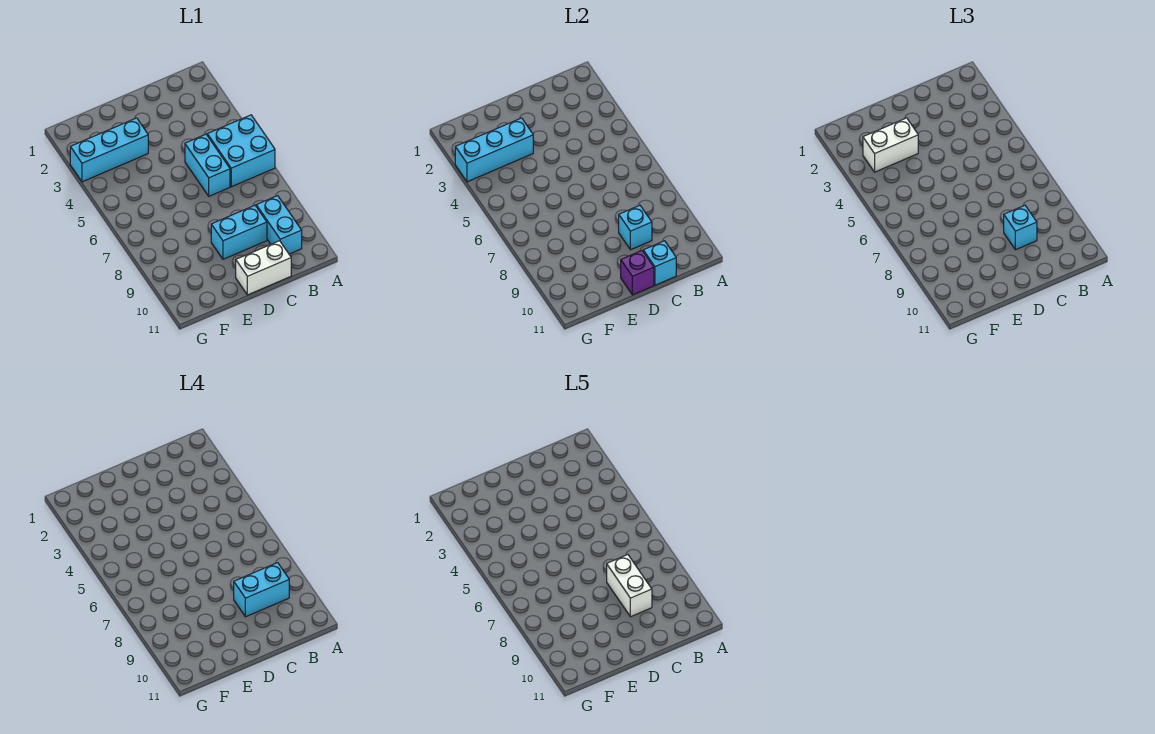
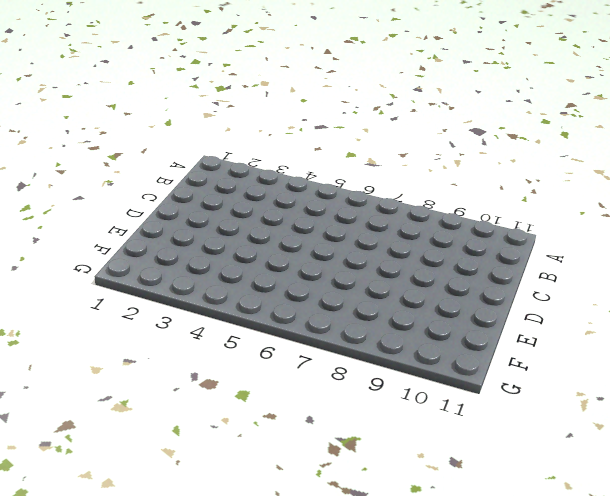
none -> cyan 2x2 brick [207,115,275,187]
none -> cyan 1x2 brick [256,196,302,254]
none -> cyan 1x2 brick [185,134,230,196]

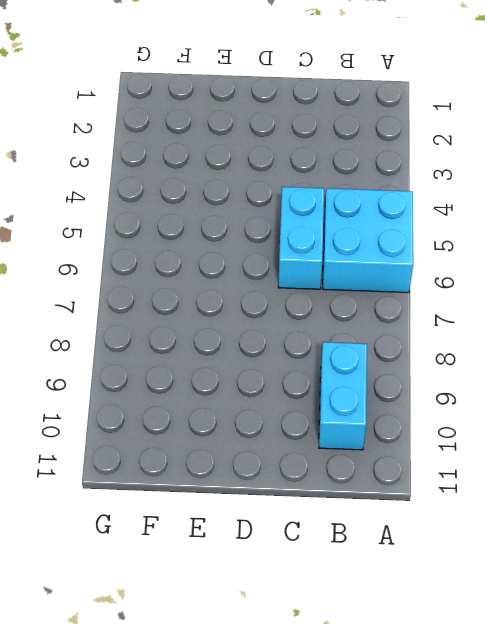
none -> cyan 1x2 brick [211,205,267,259]
none -> white 1x2 brick [236,241,291,295]
none -> cyan 1x3 brick [70,118,148,182]

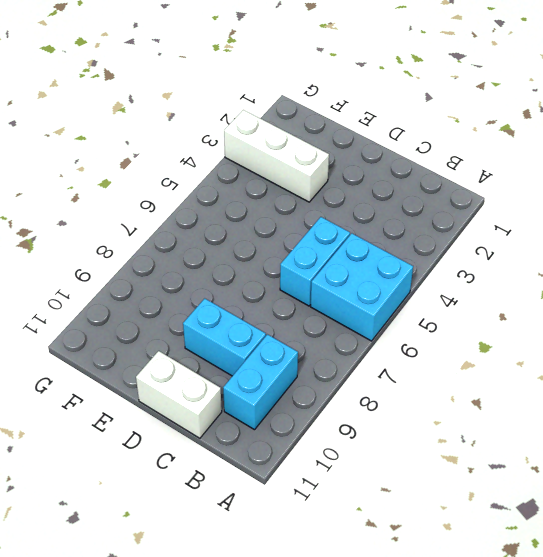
white 1x3 brick [224,110,329,202] -> cyan 1x3 brick [70,118,148,182]
none -> cyan 1x1 brick [619,205,652,250]
none -> cyan 1x1 brick [643,241,676,285]
none -> purple 1x1 brick [621,251,654,295]

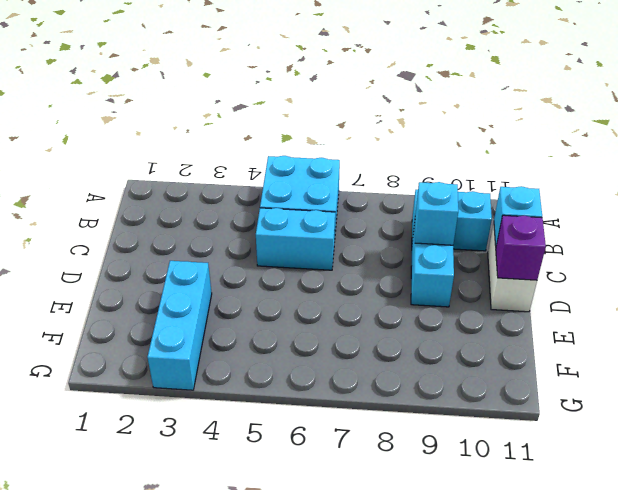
none -> cyan 1x3 brick [455,118,533,182]
none -> cyan 1x1 brick [1004,205,1037,250]
none -> white 1x2 brick [863,118,918,172]

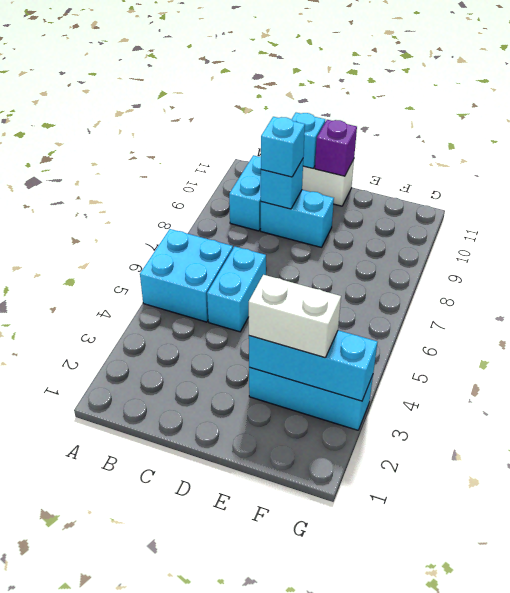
none -> cyan 1x2 brick [234,563,289,617]
none -> white 1x2 brick [607,555,652,617]

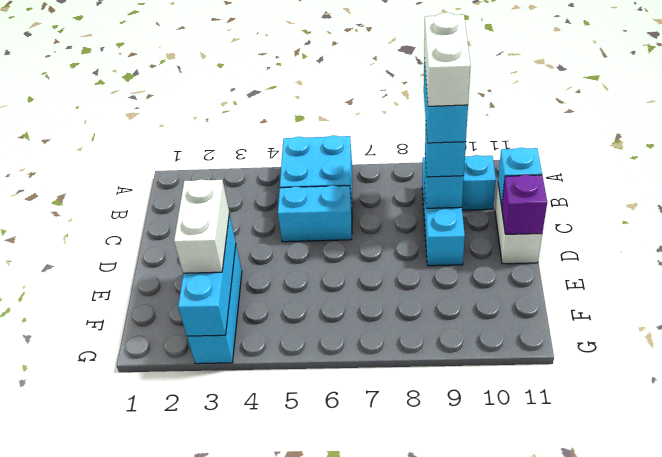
white 1x2 brick [424,13,471,106] -> white 1x2 brick turned to [607,555,652,617]

